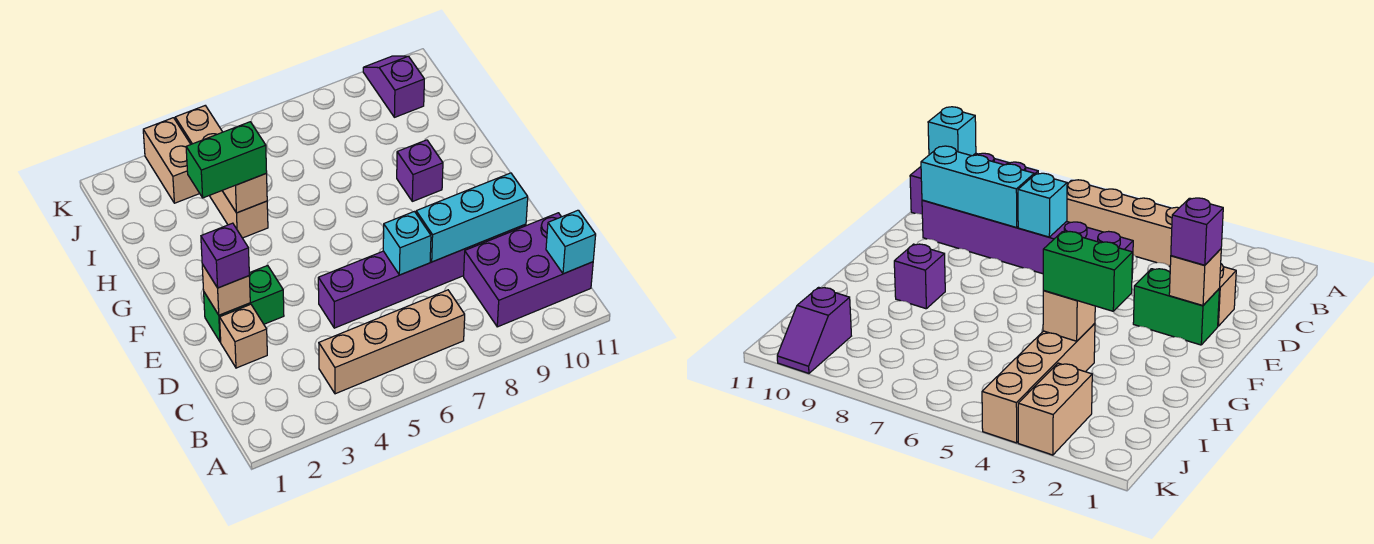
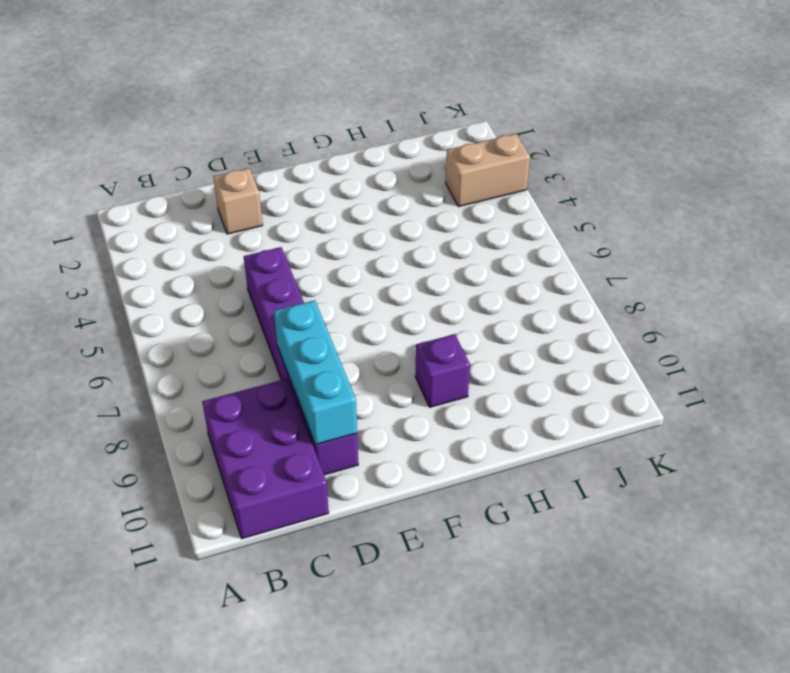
none -> tan 1x4 brick [319,290,465,394]
none -> green 1x2 brick [204,266,284,342]
none -> tan 1x4 brick [175,106,268,238]

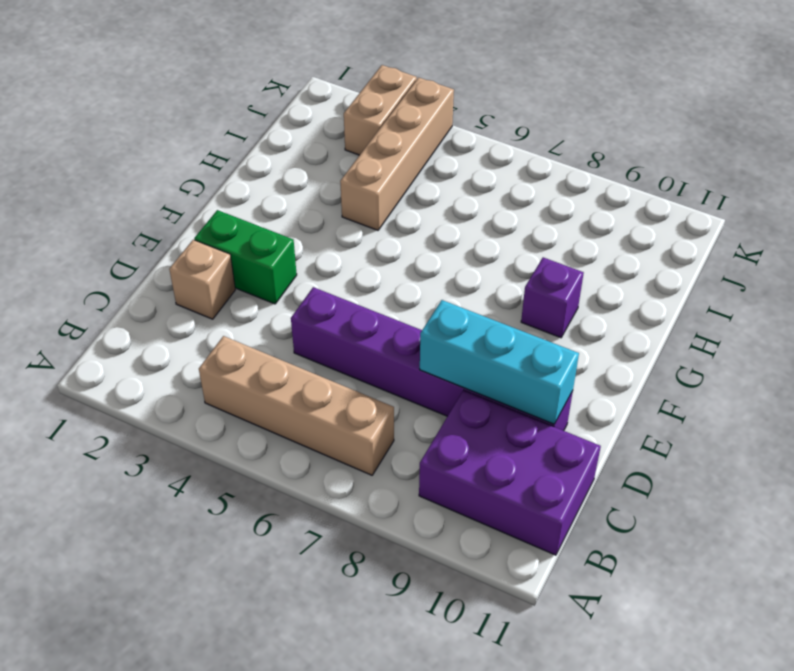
none -> purple 1x2 slope [363,56,424,117]
none -> cyan 1x1 brick [546,210,596,274]
none -> cyan 1x1 brick [383,212,431,275]

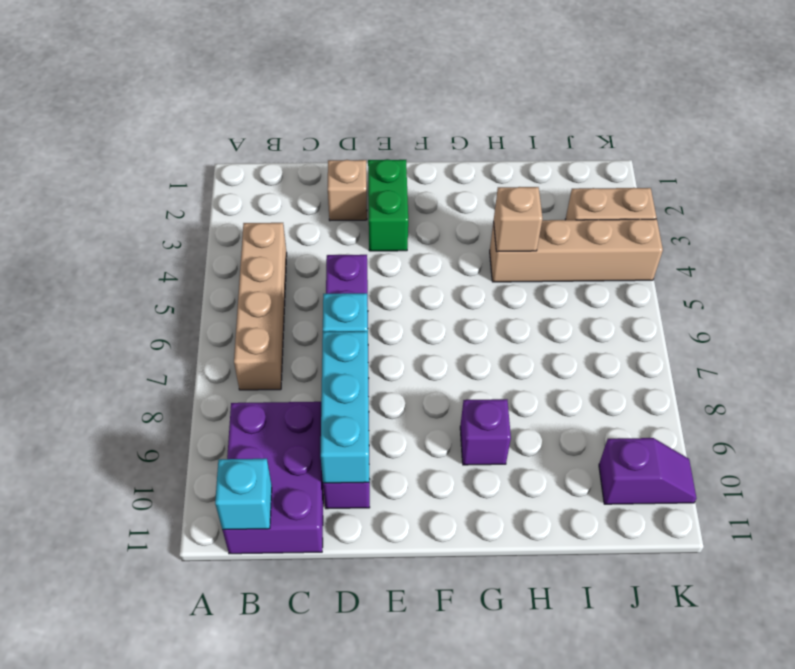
none -> tan 1x1 brick [202,264,250,315]
none -> purple 1x1 brick [201,223,249,288]
none -> green 1x2 brick [186,122,267,198]

